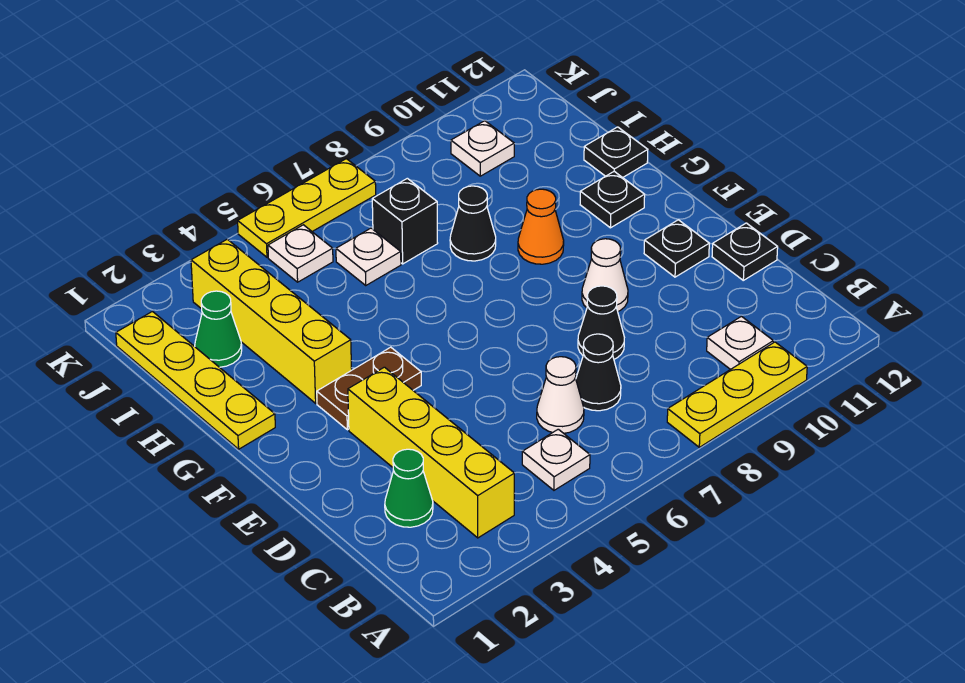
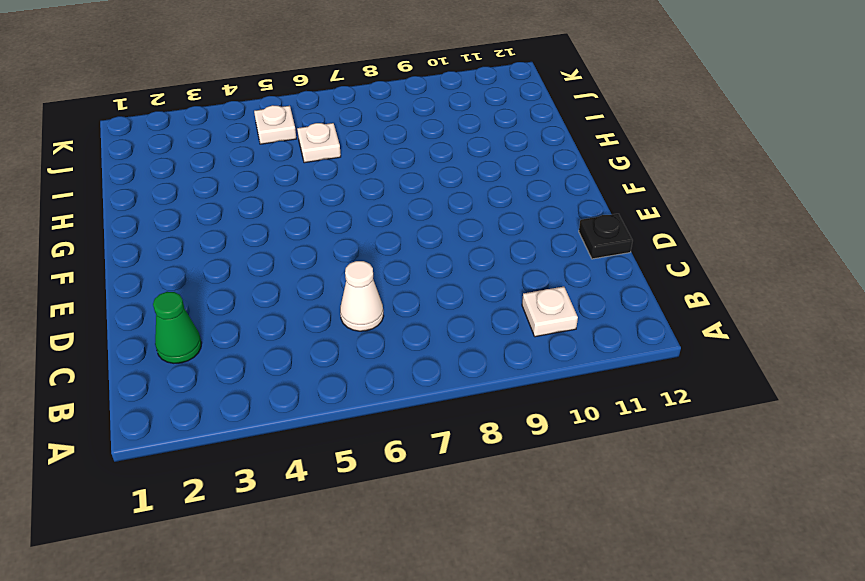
none -> yellow 1x3 plate [667,342,807,447]
none -> yellow 1x4 brick [348,367,514,538]
none -> white 1x1 plate [522,429,590,490]

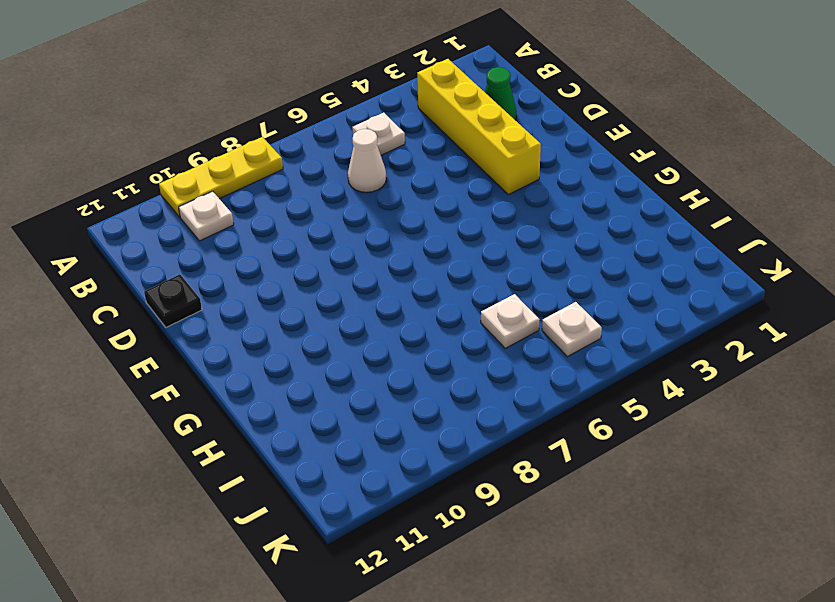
none -> black 1x1 cone [576,334,621,411]
none -> black 1x1 cone [578,286,624,359]
none -> white 1x1 cone [582,239,628,311]

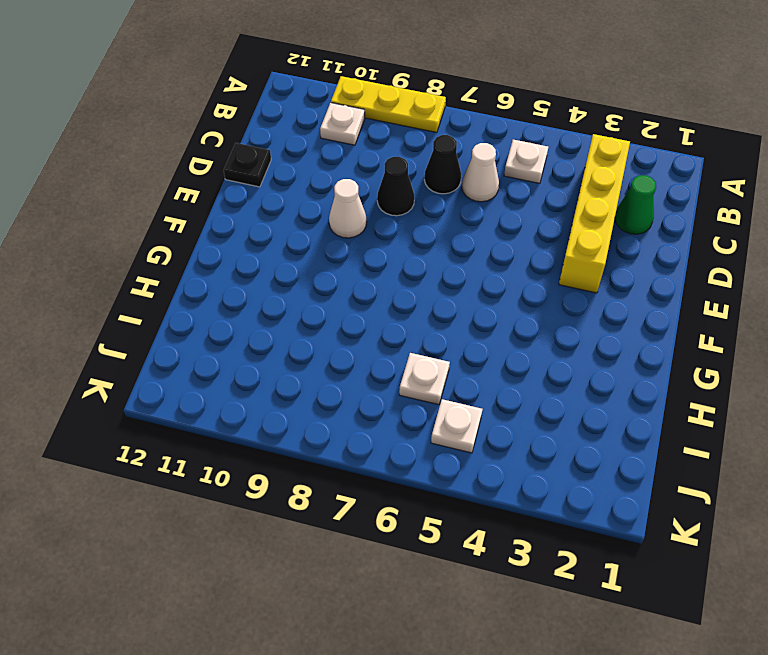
none -> black 1x1 plate [644,220,709,277]
none -> brown 1x2 plate [317,347,421,430]
none -> yellow 1x4 plate [116,312,275,449]

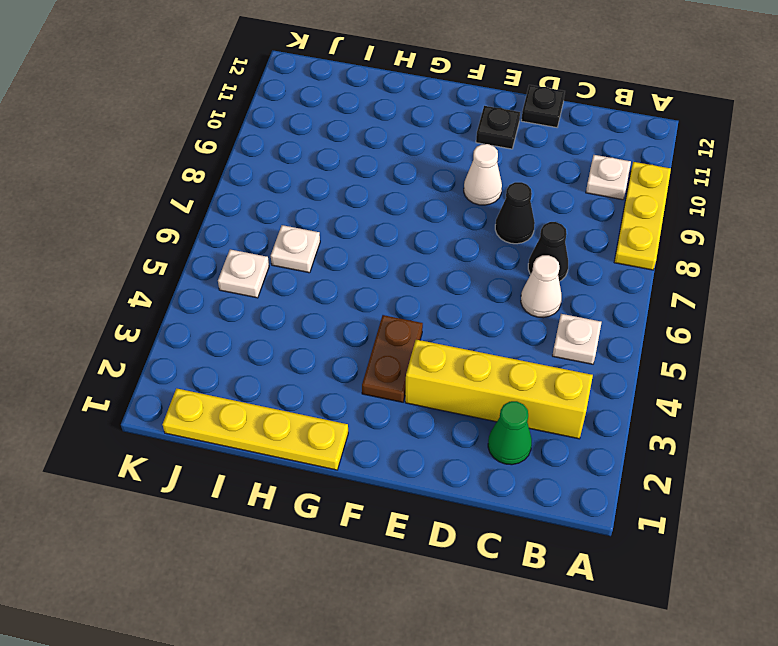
none -> yellow 1x4 brick [191,239,352,403]
none -> orange 1x1 cone [518,189,564,264]
none -> black 1x1 plate [580,171,645,228]

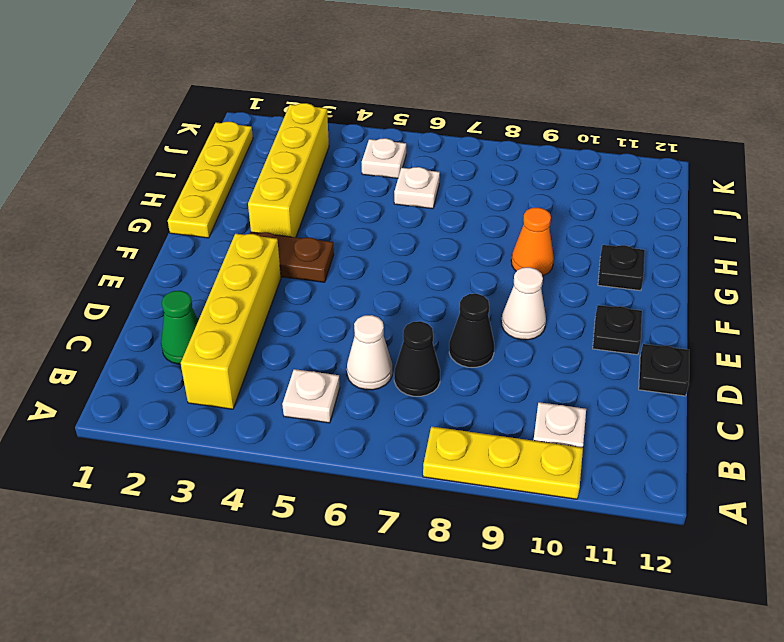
none -> black 1x1 cone [450,186,496,261]
none -> black 1x1 plate [584,127,648,178]
none -> green 1x1 cone [195,291,242,367]

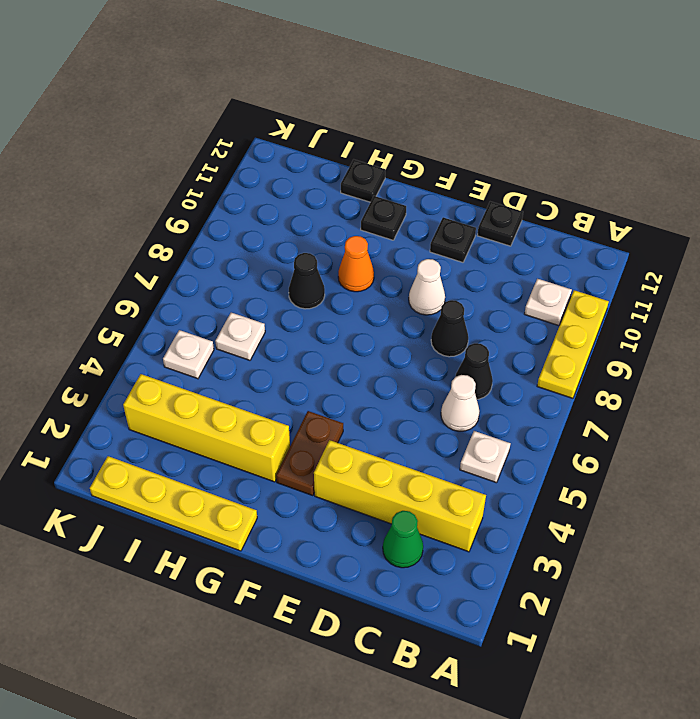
none -> green 1x1 cone [195,291,242,367]
none -> black 1x1 brick [372,178,438,264]
none -> white 1x1 plate [451,121,514,176]

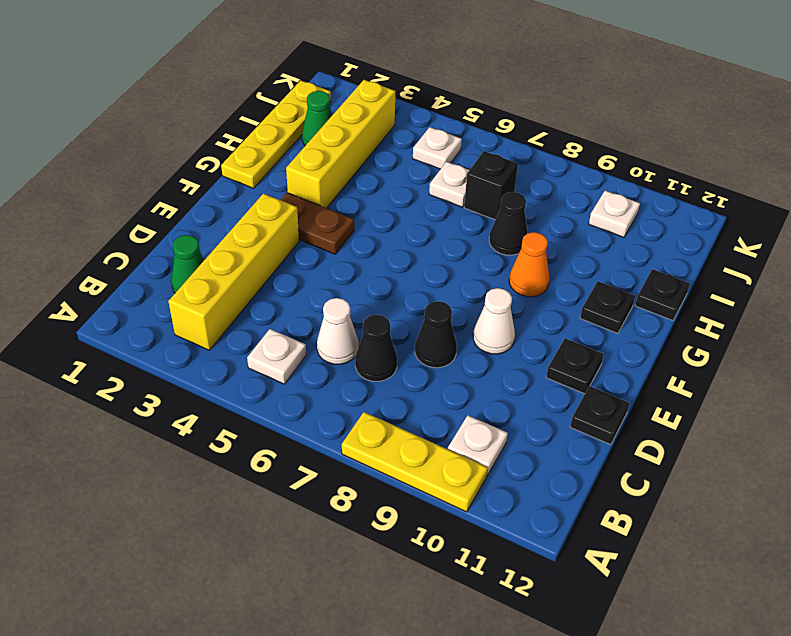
none -> yellow 1x3 plate [238,159,376,257]

